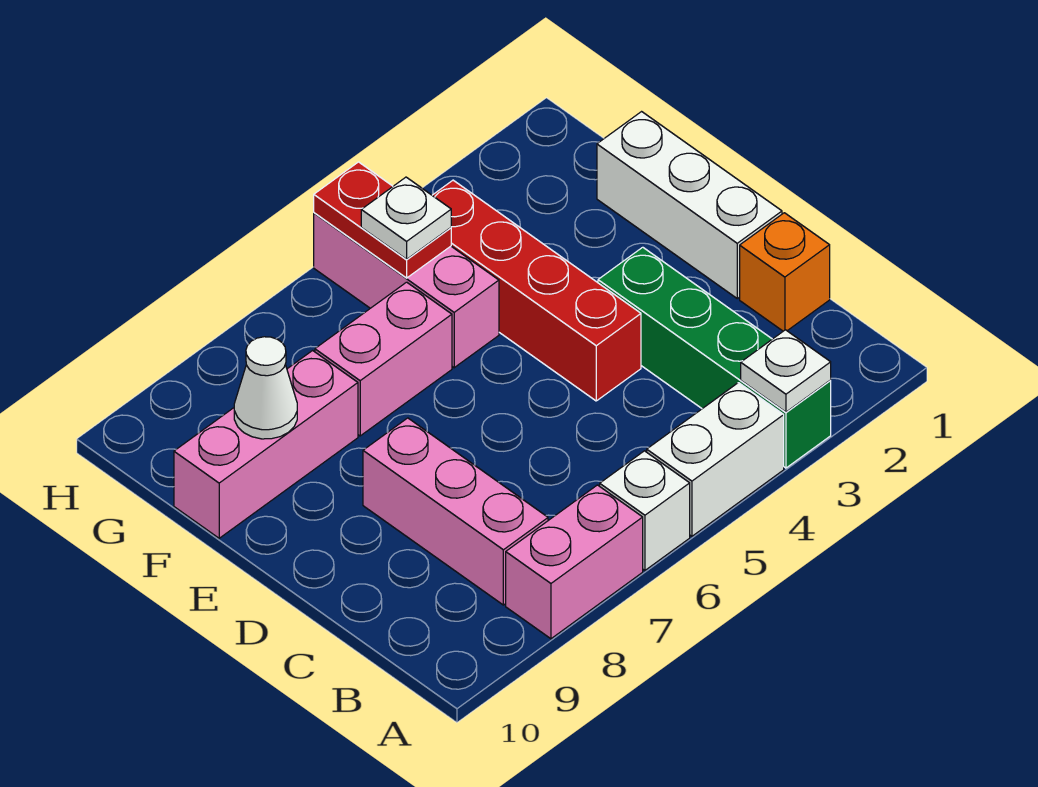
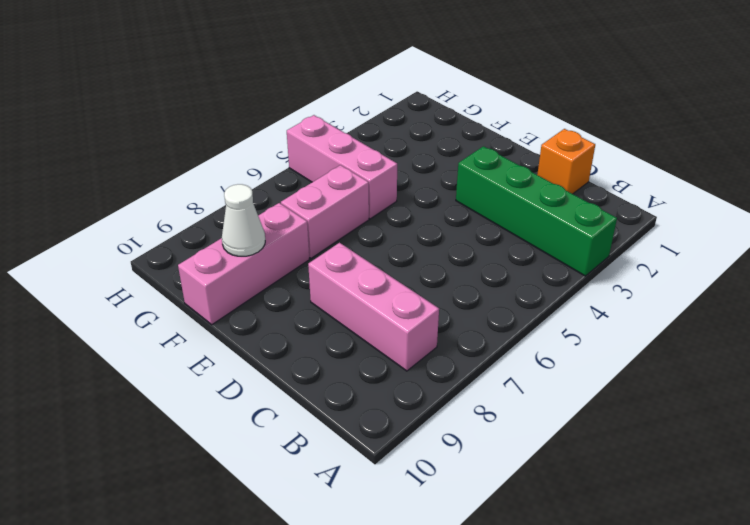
none -> white 1x2 brick [647,383,784,536]
none -> white 1x1 brick [600,451,690,570]
none -> pink 1x2 brick [506,485,643,639]

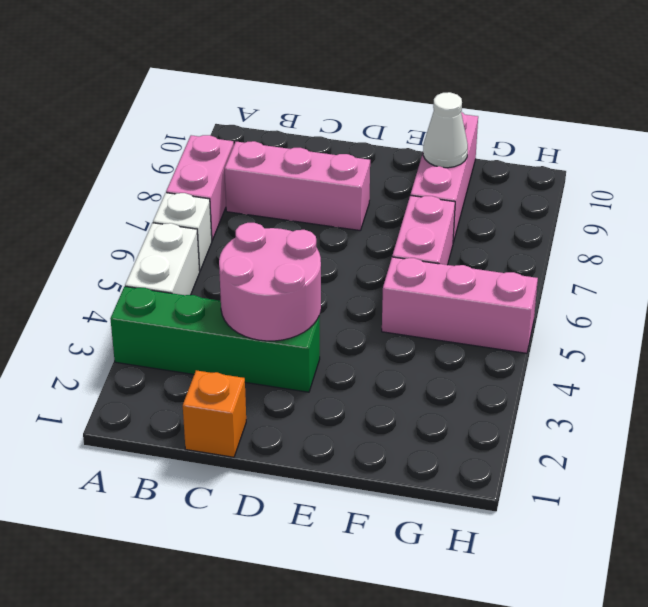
pink 2x2 round brick [219,223,321,341] -> none
none -> white 1x3 brick [597,112,782,298]
none -> red 1x4 brick [432,180,641,401]
none -> white 1x1 plate [741,330,831,412]

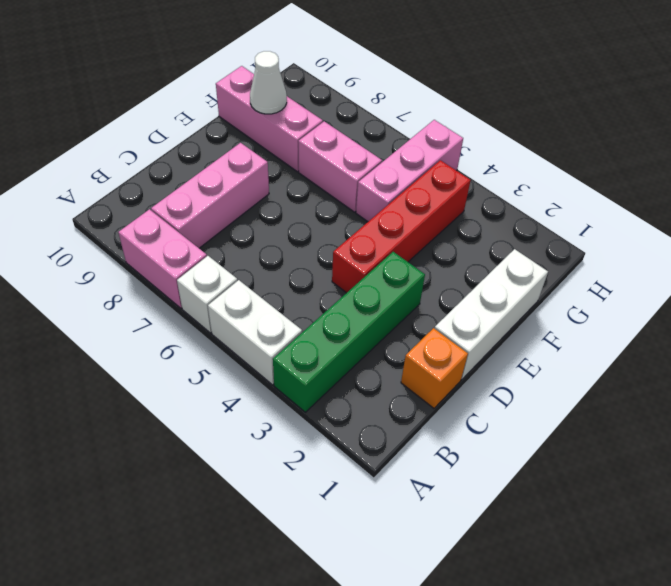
none -> white 1x1 plate [741,330,831,412]
none -> red 1x2 plate [314,162,451,278]
none -> white 1x1 plate [361,177,451,259]

